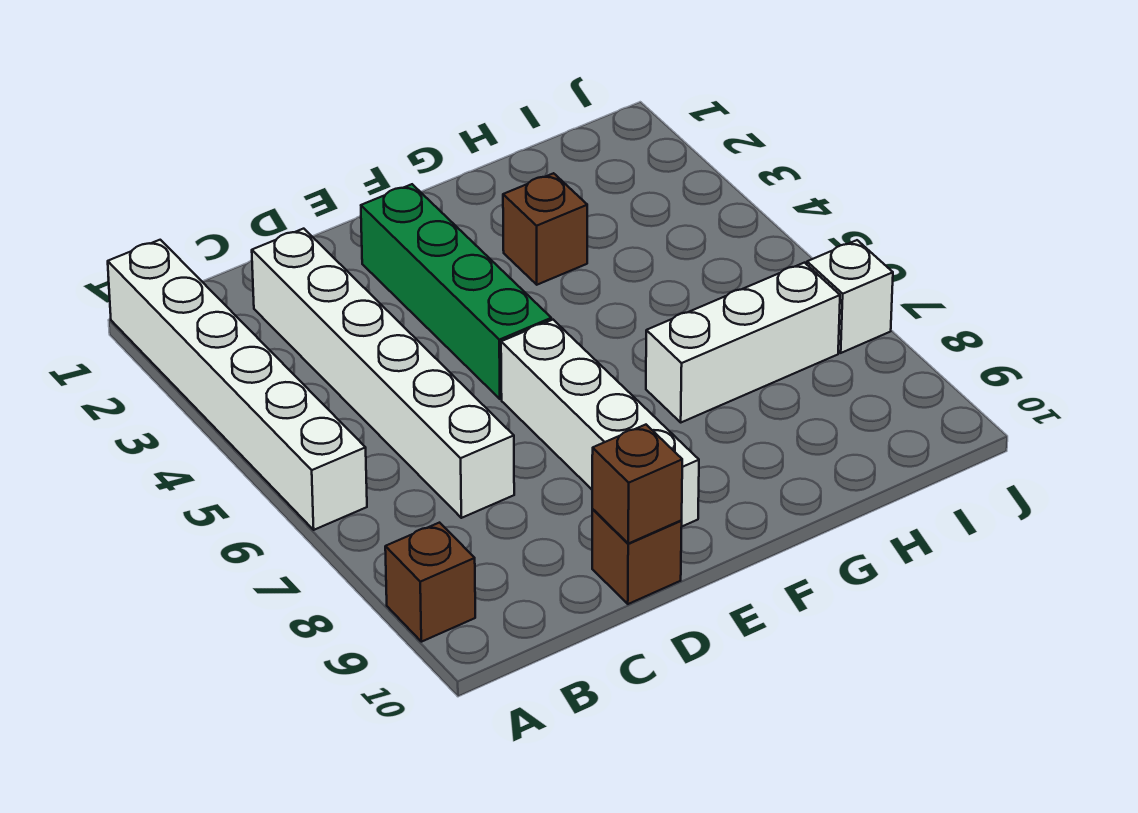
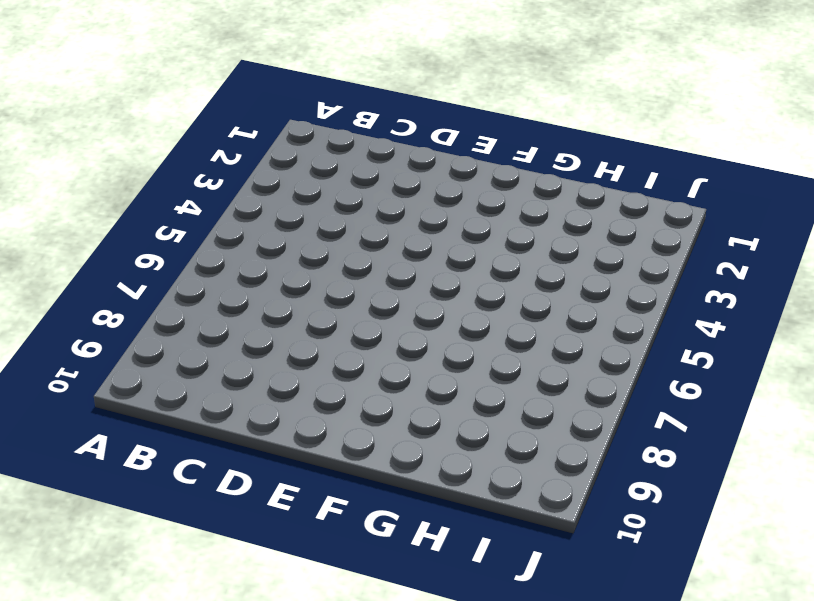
none -> white 1x6 brick [108,240,367,530]
none -> brown 1x1 brick [385,523,475,642]

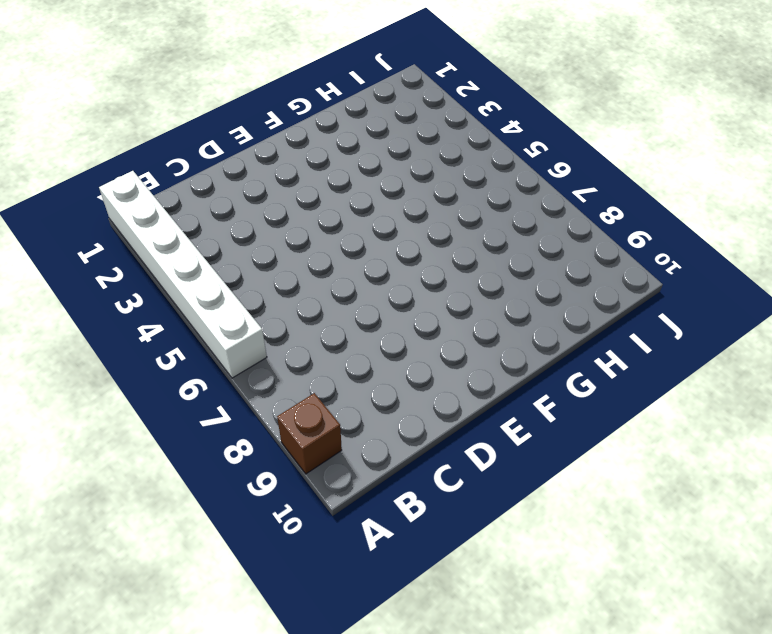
none -> white 1x6 brick [252,229,514,518]
none -> brown 1x1 brick [592,509,682,604]

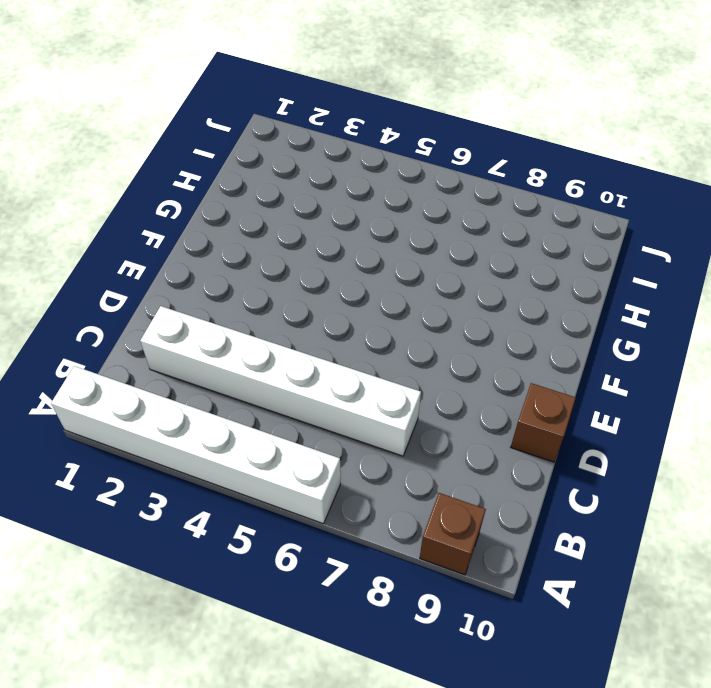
none -> green 1x4 brick [361,184,551,399]
none -> white 1x4 brick [501,320,699,526]

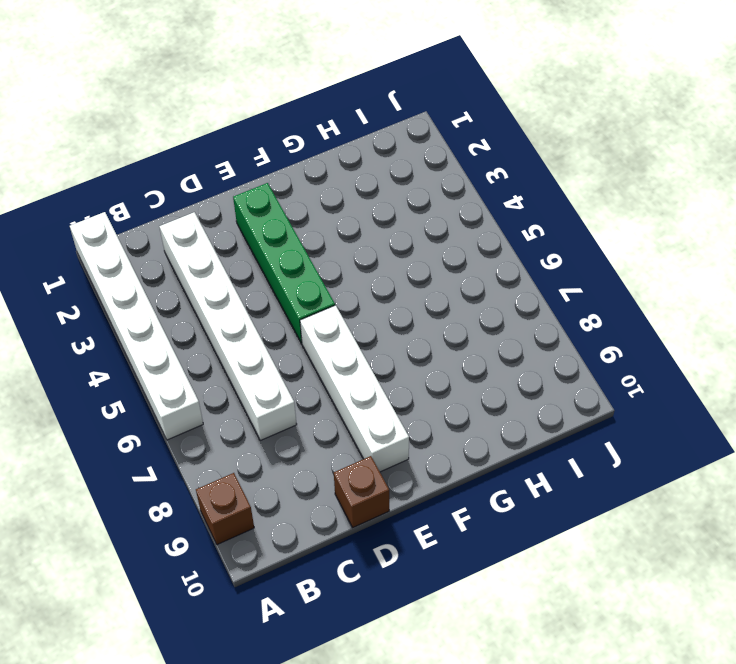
none -> brown 1x1 brick [503,173,587,285]
none -> white 1x3 brick [646,263,840,422]

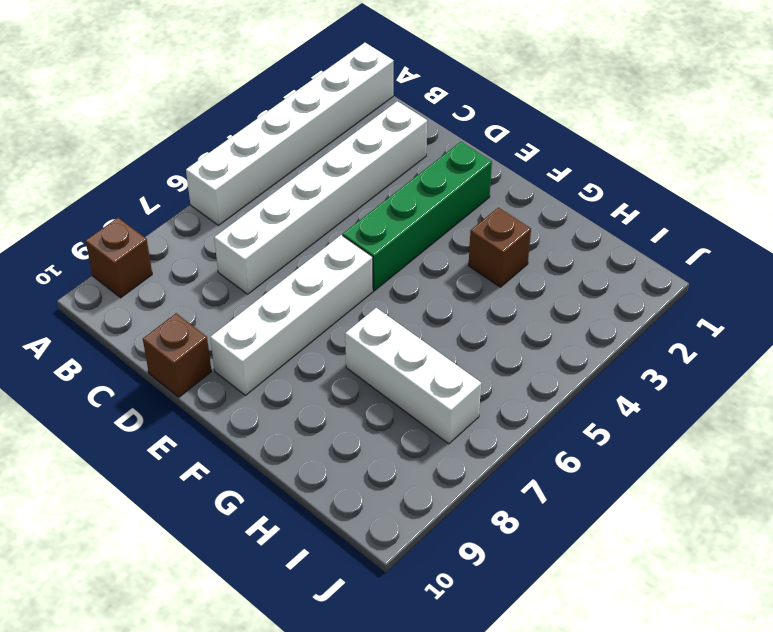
none -> white 1x1 brick [807,240,893,353]
none -> brown 1x1 brick [592,425,682,543]

